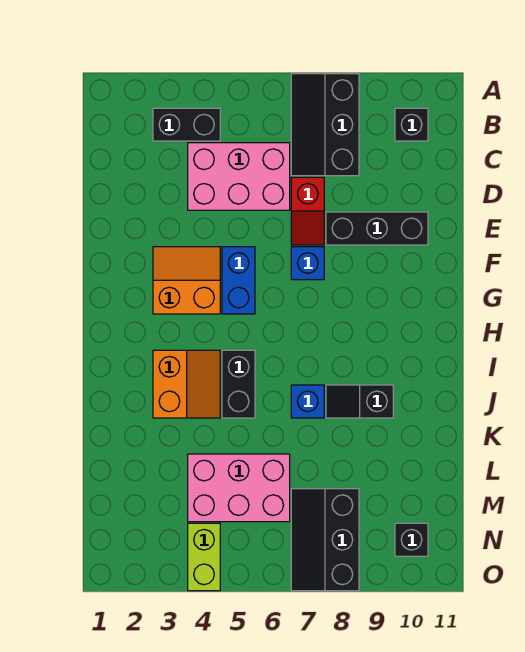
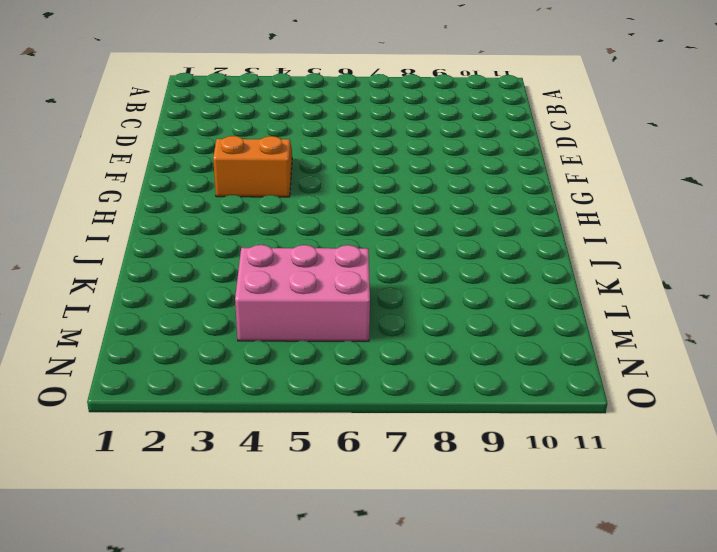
none -> black 2x3 slope [291,74,359,176]
none -> black 1x2 brick [153,108,220,141]
none -> black 1x1 brick [395,108,428,141]

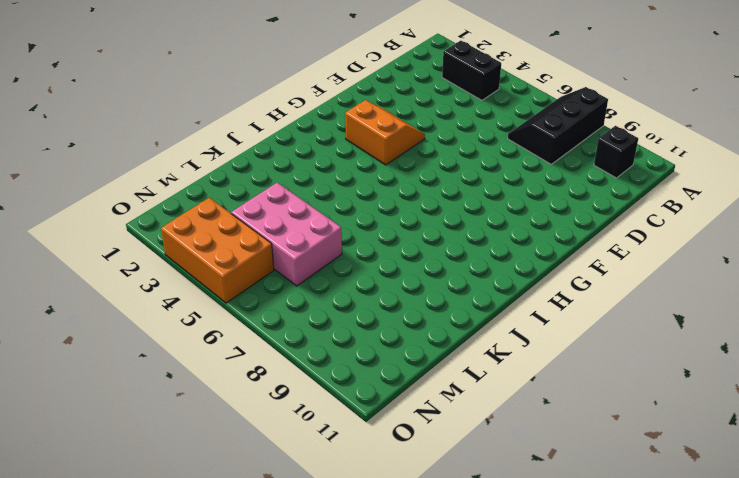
orange 2x3 brick [161,198,274,303] -> lime 1x2 brick [188,523,220,591]
none -> pink 2x3 brick [188,143,290,210]
none -> red 1x2 slope [291,177,324,245]
none -> black 1x3 brick [326,212,428,245]

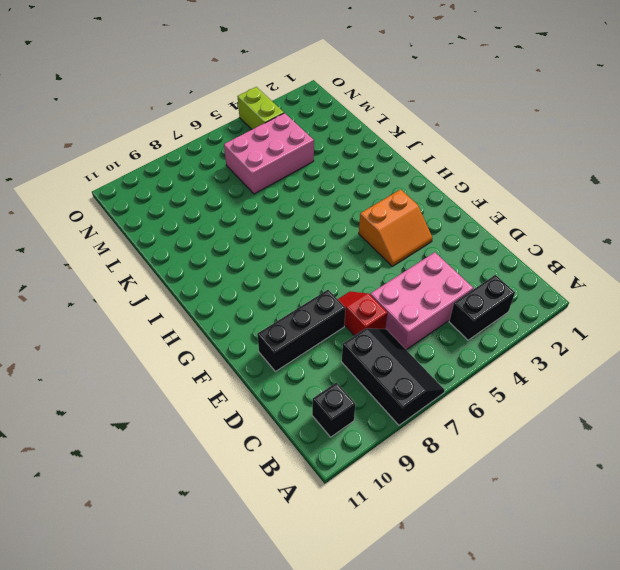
none -> blue 1x2 brick [222,247,255,314]
none -> blue 1x1 brick [291,247,324,280]
none -> orange 2x2 slope [153,350,220,418]

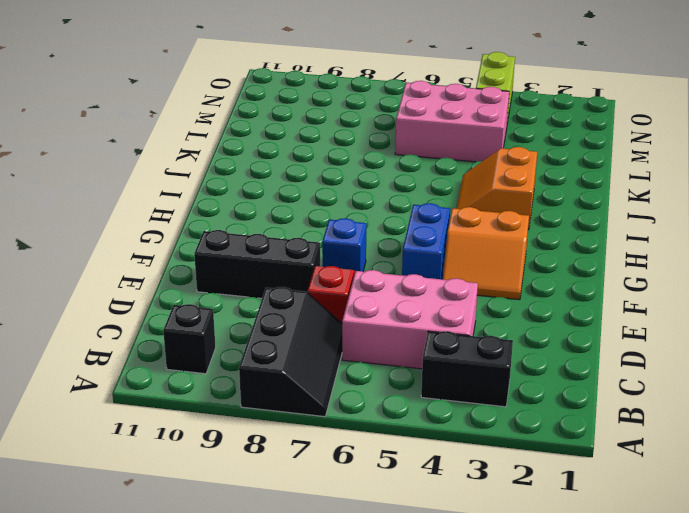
none -> black 1x2 brick [222,350,255,418]
none -> blue 1x1 brick [291,385,324,418]
none -> black 1x2 slope [326,385,393,418]

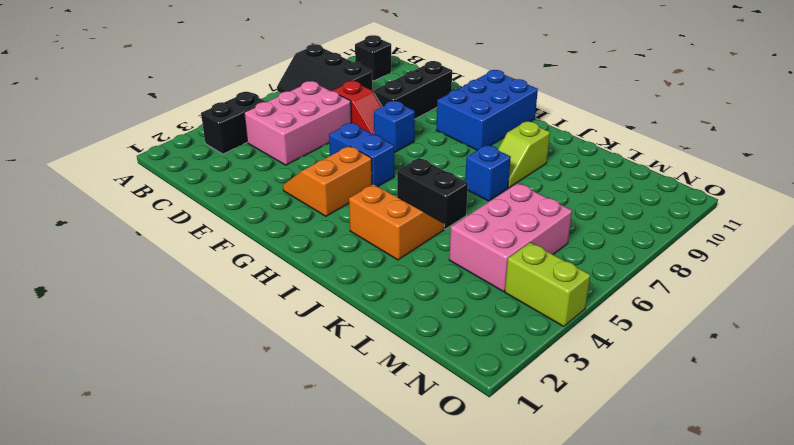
blue 2x3 brick [436,70,538,150] -> none
lime 1x2 slope [498,122,550,188] -> black 1x2 slope [326,385,393,418]
none -> black 2x3 slope [291,489,359,591]
none -> black 1x1 brick [395,523,428,556]

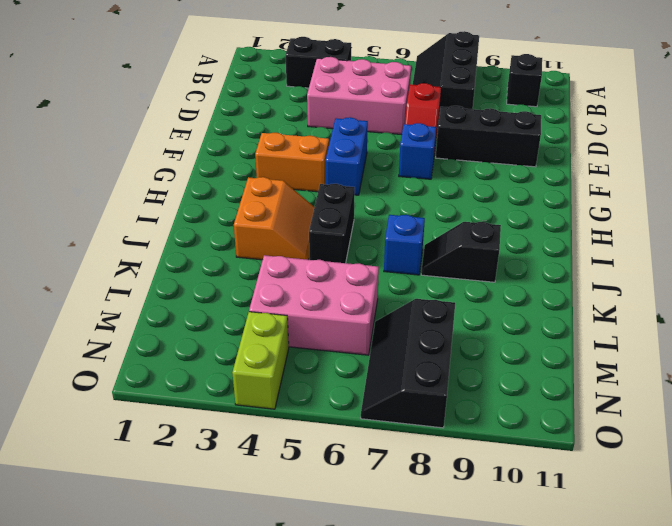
none -> black 1x1 brick [395,523,428,556]

